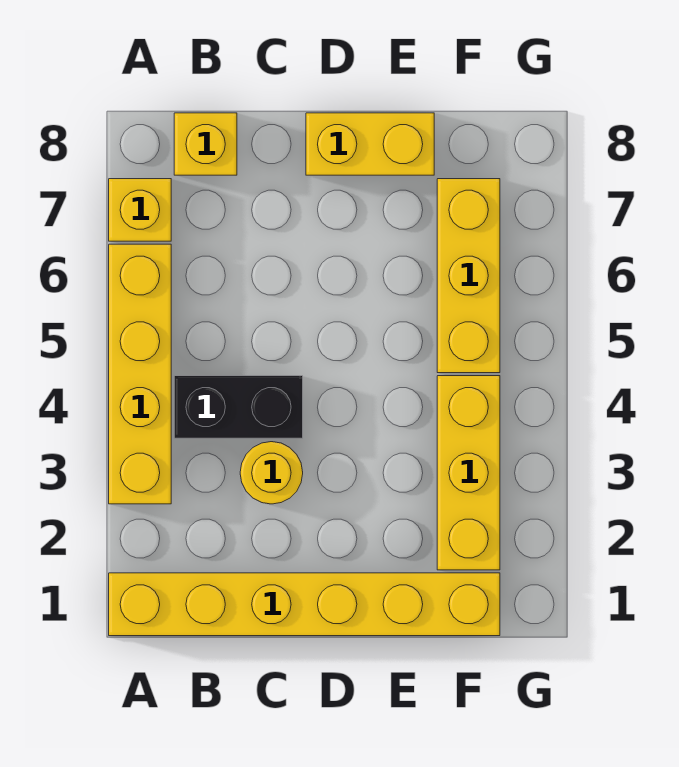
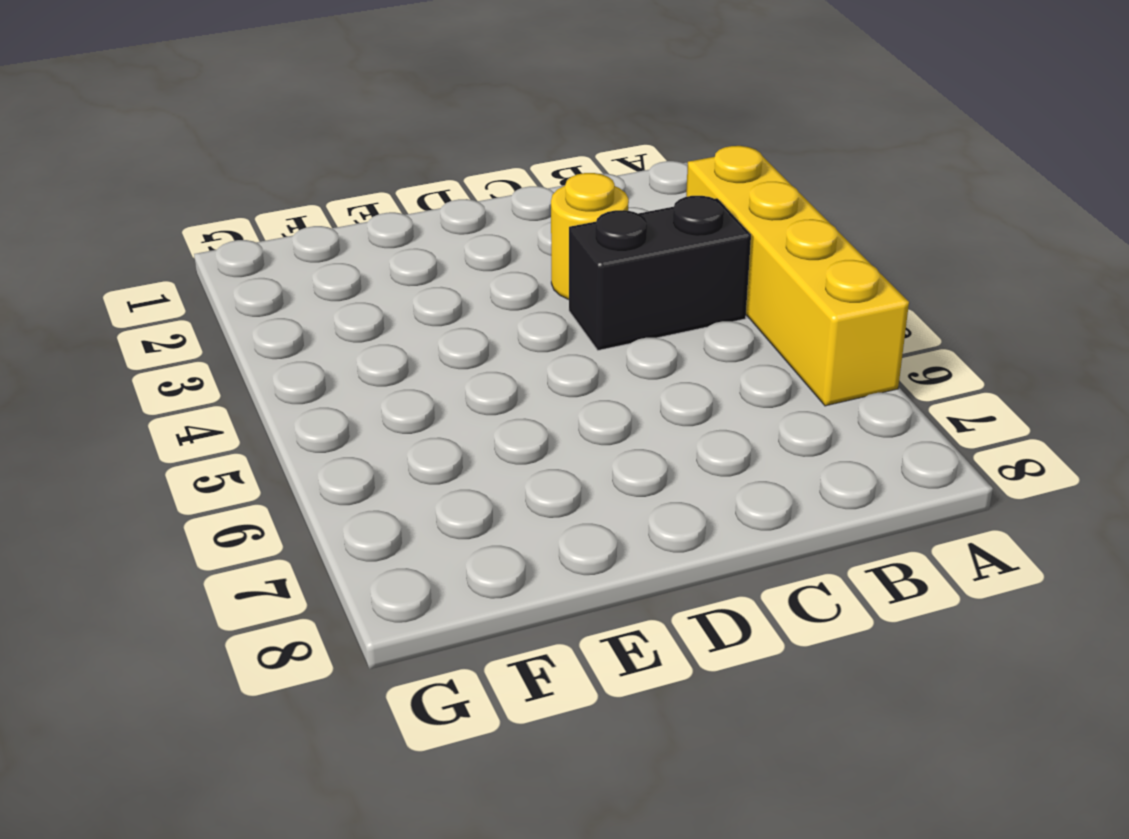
none -> yellow 1x6 brick [109,573,500,636]
none -> yellow 1x1 brick [109,179,171,241]

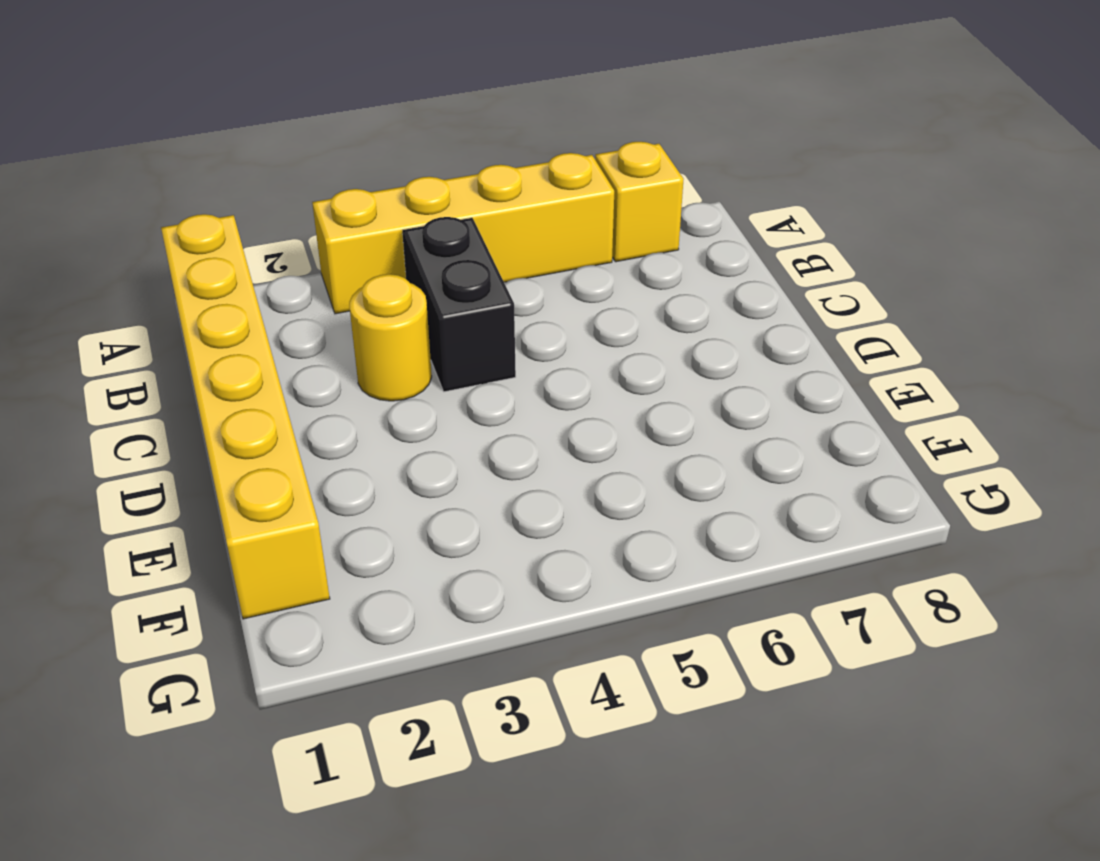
none -> yellow 1x1 brick [174,113,237,175]
none -> yellow 1x2 brick [306,113,434,175]

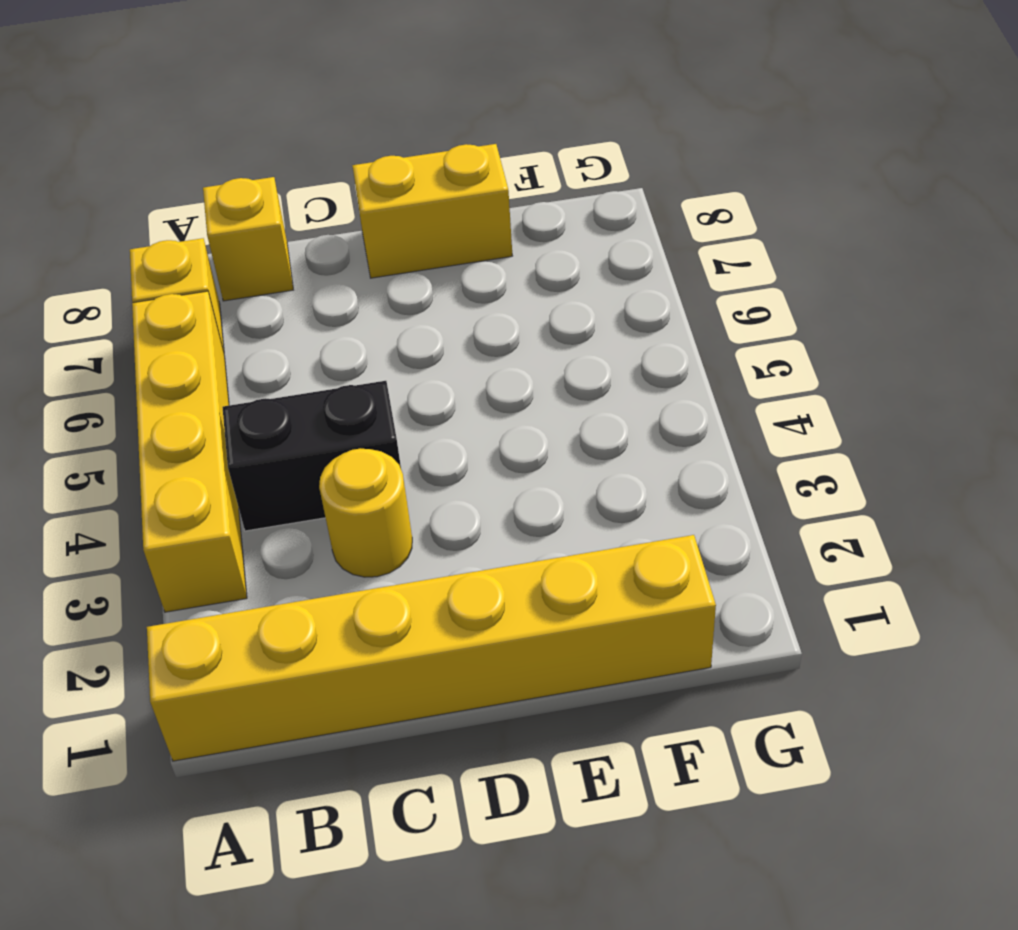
none -> yellow 1x3 brick [437,376,500,570]
none -> yellow 1x3 brick [437,179,500,373]

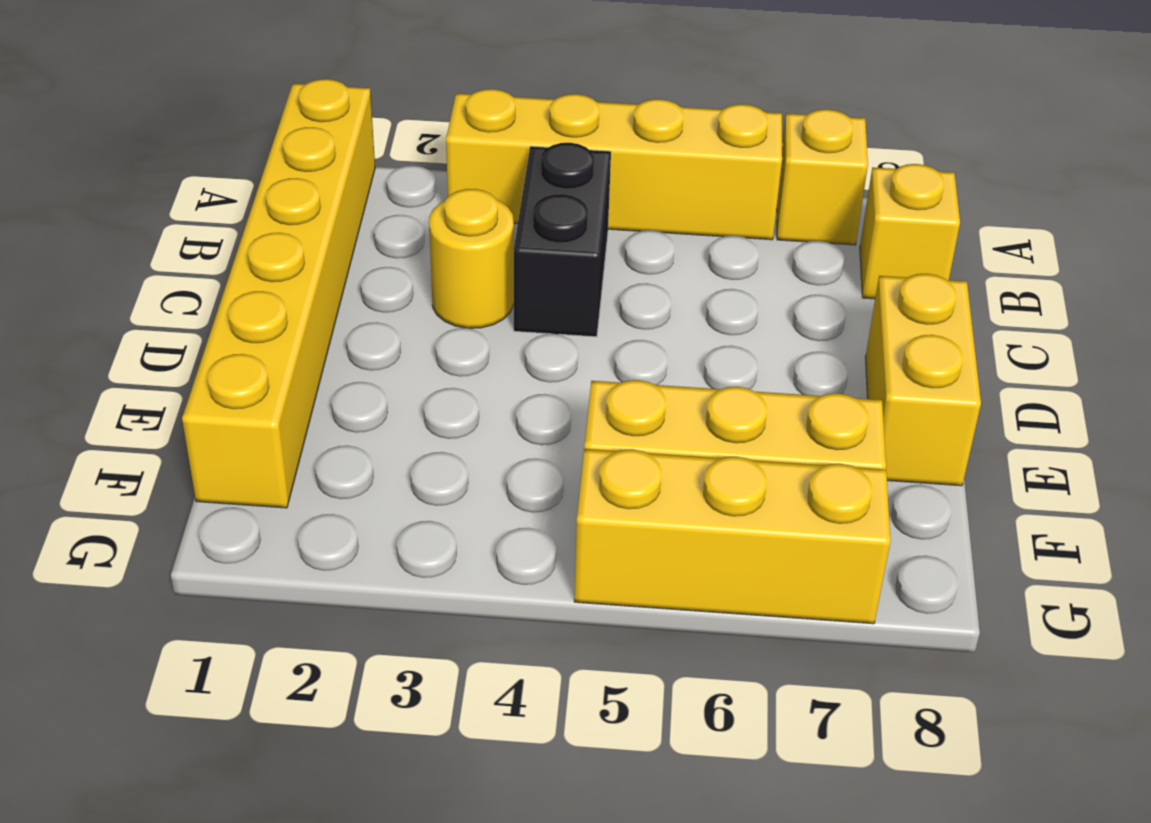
yellow 1x3 brick [574,449,891,624] -> yellow 1x3 brick moved to [437,376,500,570]

